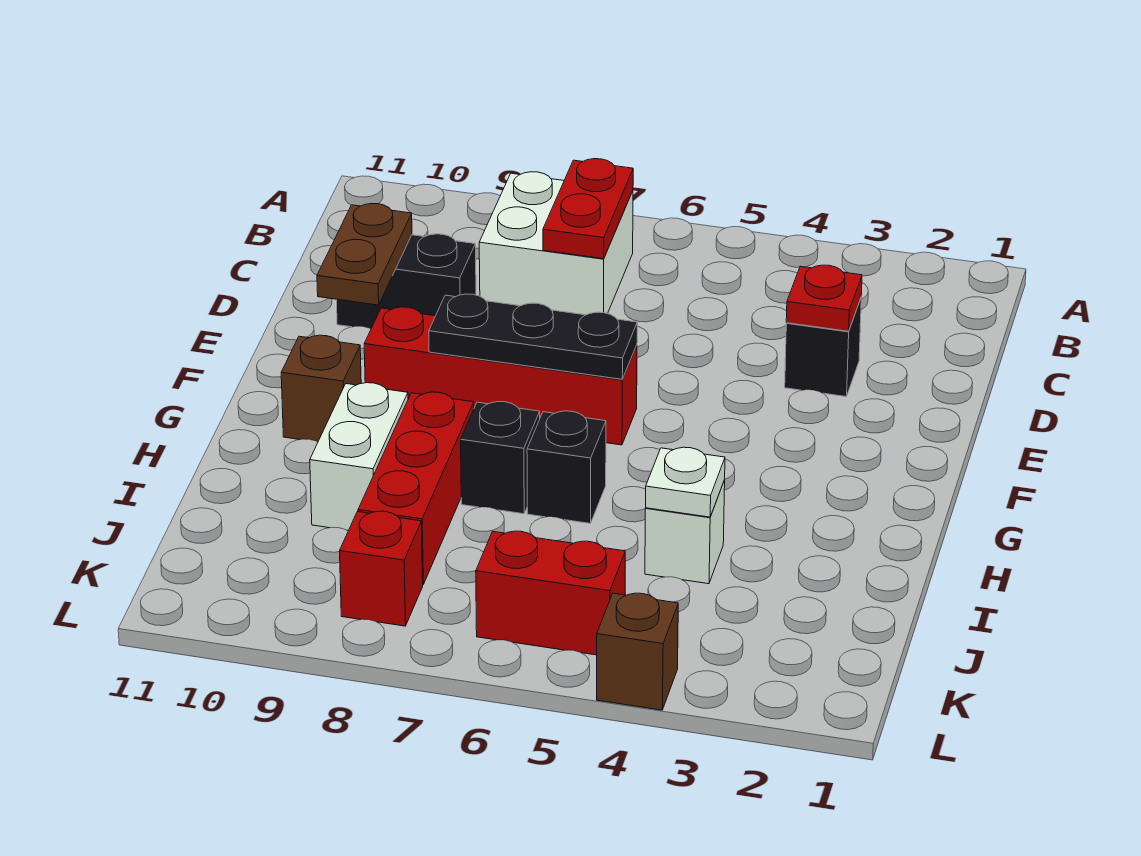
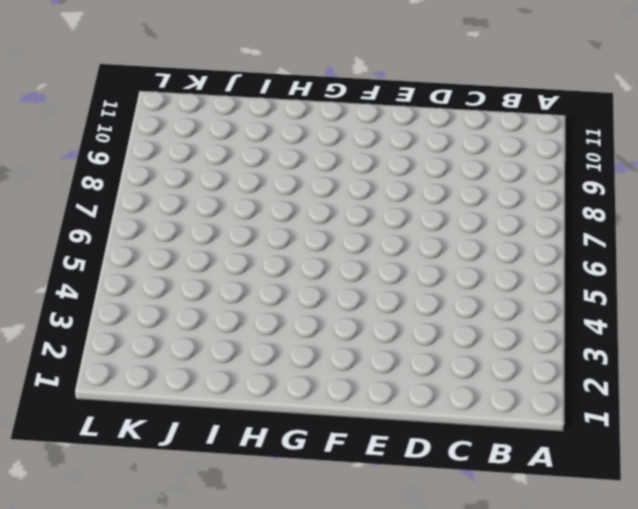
none -> white 2x2 brick [479,172,633,315]
none -> black 1x1 brick [785,299,861,396]
none -> black 1x2 brick [336,234,476,329]

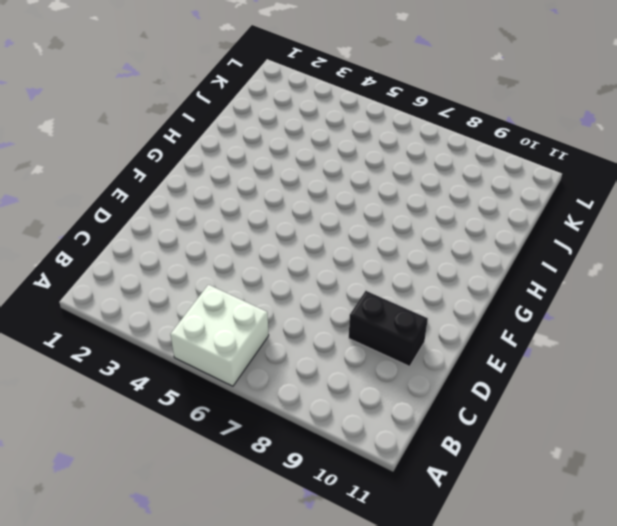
white 2x2 brick [170,285,269,386] -> white 2x2 brick moved to [479,172,633,315]
none -> black 1x1 brick [785,299,861,396]
none -> red 1x4 brick [364,307,637,445]
none -> brown 1x1 brick [281,335,361,442]

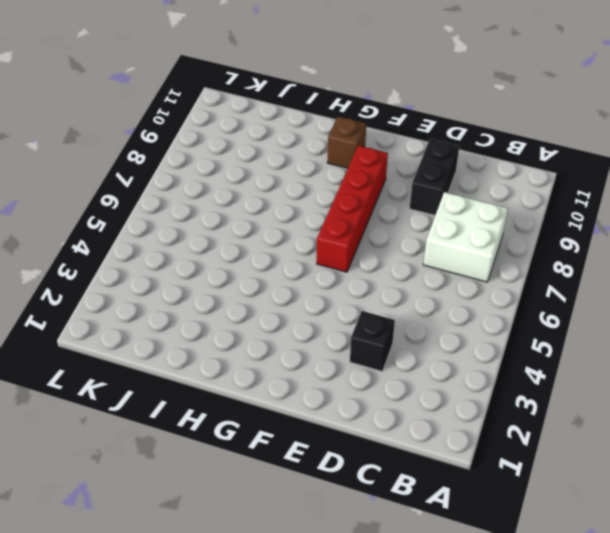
none -> black 1x1 brick [527,411,606,523]
none -> black 1x1 brick [461,402,540,514]
none -> red 1x3 brick [358,392,474,584]

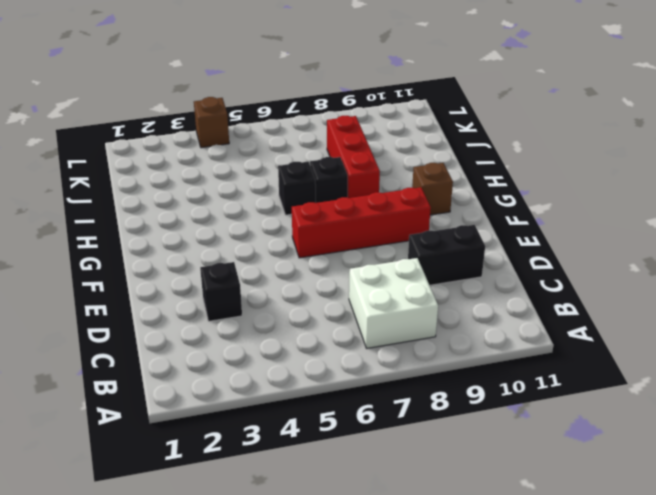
none -> white 1x2 brick [310,383,408,530]
none -> white 1x1 brick [645,480,725,584]
none -> red 1x2 brick [476,531,625,655]

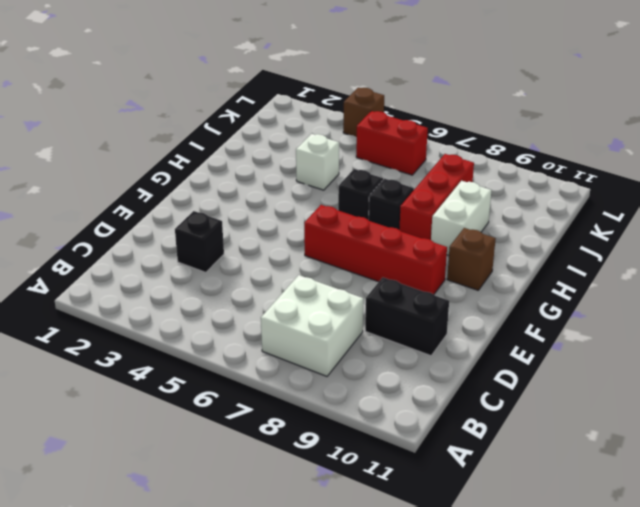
none -> red 1x1 brick [340,511,423,626]
none -> red 1x2 plate [543,159,633,259]
none -> red 1x1 plate [786,265,862,331]

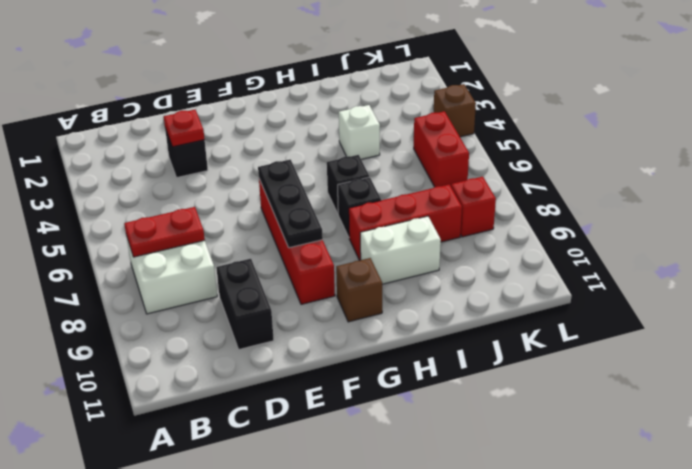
none -> brown 1x2 plate [317,204,412,305]
none -> white 1x1 plate [646,447,725,517]

